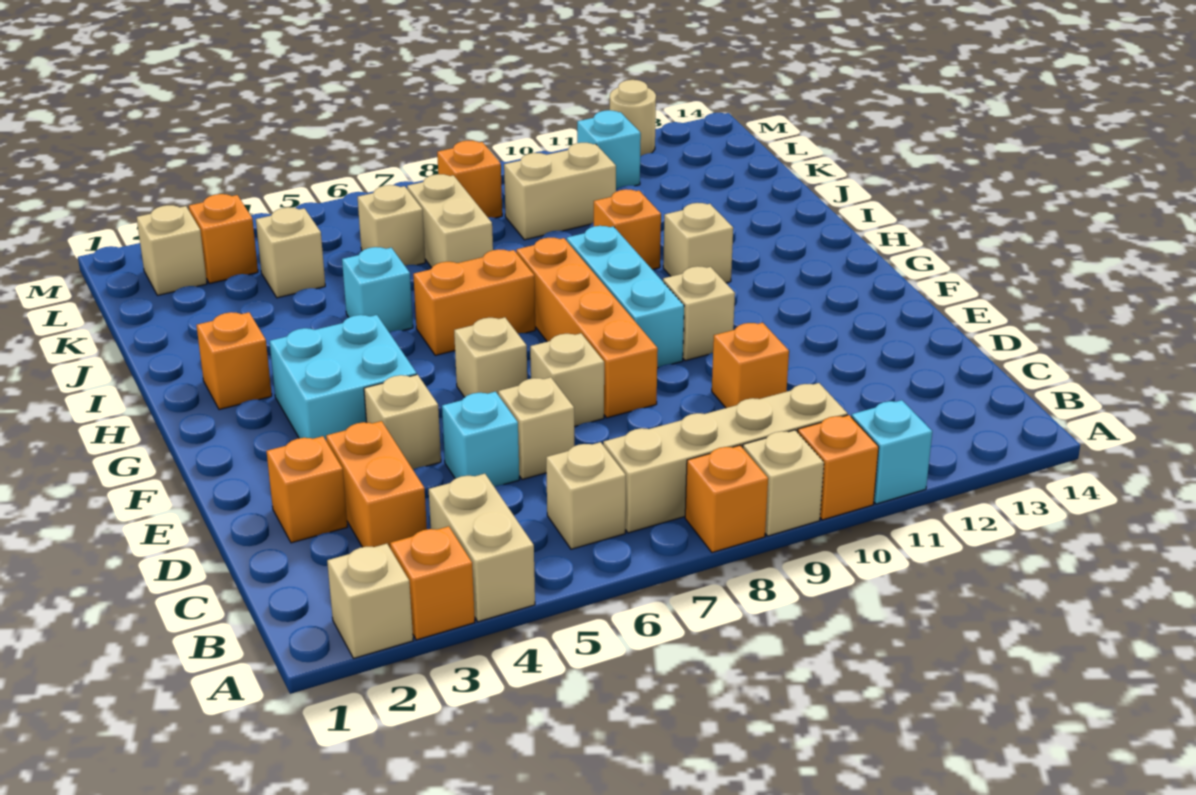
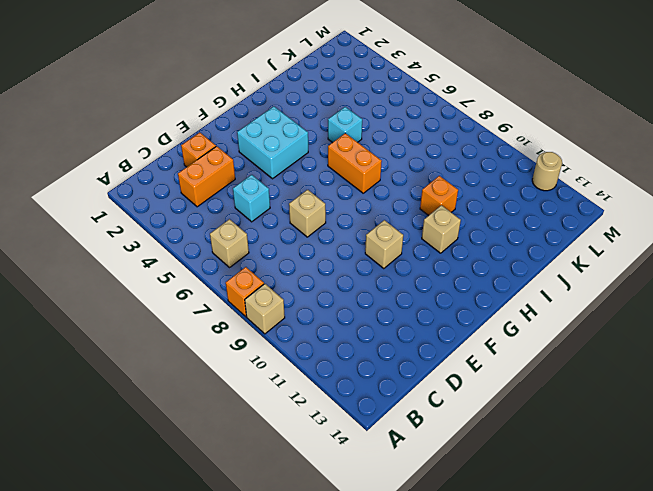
none -> tan 1x1 brick [327,544,413,658]
none -> orange 1x1 brick [390,526,475,640]
none -> tan 1x2 brick [429,474,535,622]
none -> orange 1x1 brick [798,415,879,520]

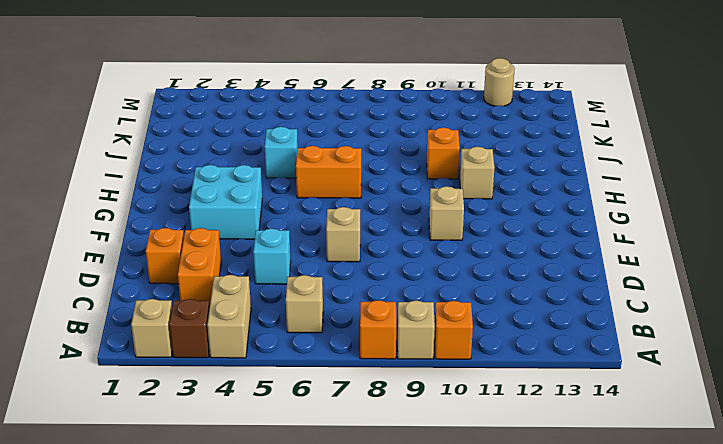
brown 1x1 brick [169,299,210,358] -> orange 1x1 brick [390,526,475,640]
none -> cyan 1x1 brick [851,400,932,504]
none -> tan 1x4 brick [603,383,848,533]
none -> tan 1x1 brick [498,377,574,479]
none -> orange 1x1 brick [712,323,789,408]

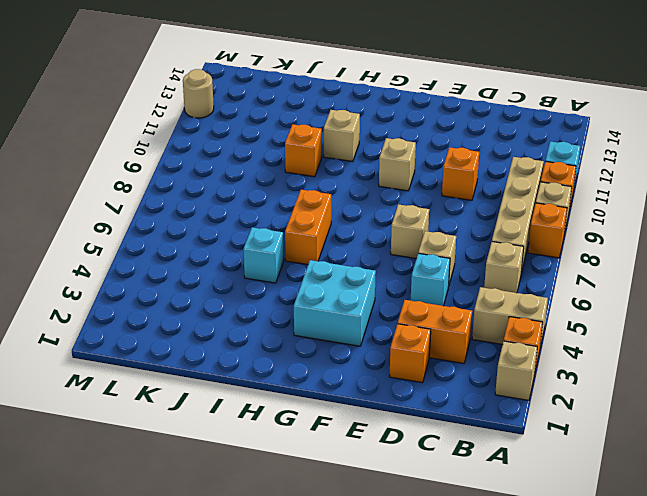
none -> tan 1x1 brick [364,375,441,469]
none -> orange 1x4 brick [516,238,658,418]
none -> tan 1x1 brick [454,317,527,397]
none -> cyan 1x3 brick [567,226,684,368]

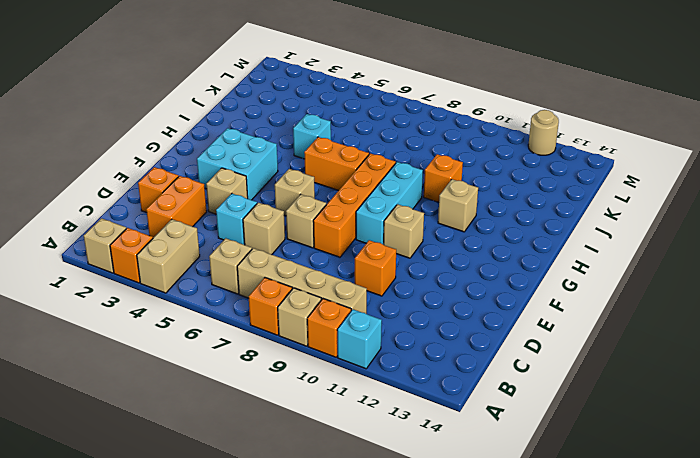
none -> orange 1x1 brick [196,312,272,410]
none -> tan 1x2 brick [407,174,493,268]
none -> tan 1x1 brick [256,207,325,298]
none -> tan 1x1 brick [358,185,425,265]

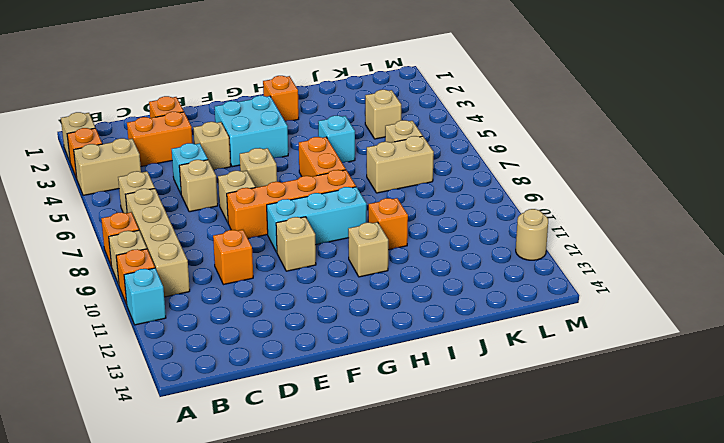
none -> tan 1x2 brick [504,143,616,240]
none -> tan 1x1 brick [137,205,207,295]
none -> orange 1x1 brick [189,194,258,283]
none -> orange 1x1 brick [437,141,502,218]

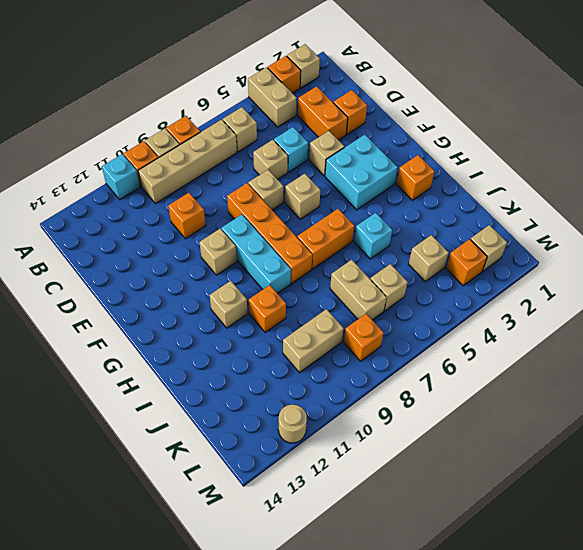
none -> cyan 1x1 brick [577,110,641,189]

